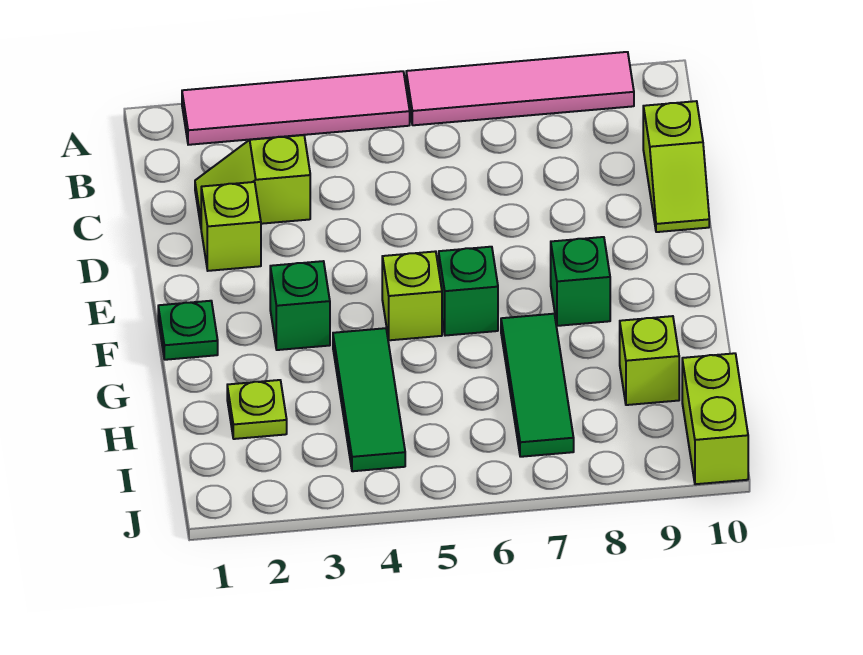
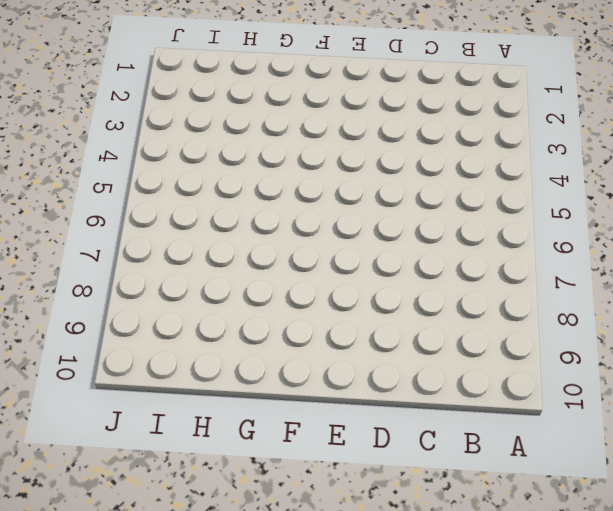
none -> pink 1x4 tile [182,71,410,145]
none -> pink 1x4 tile [406,52,634,125]
none -> lime 1x2 slope [195,135,310,225]

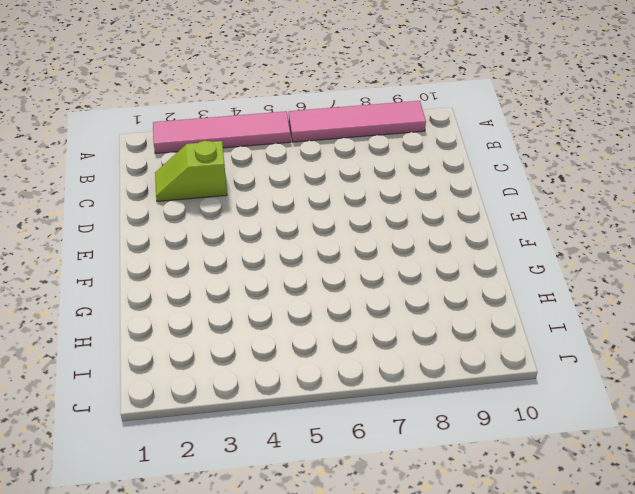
none -> lime 1x2 slope [643,101,709,232]
none -> lime 1x1 brick [201,182,261,271]
none -> green 1x1 plate [158,301,218,360]

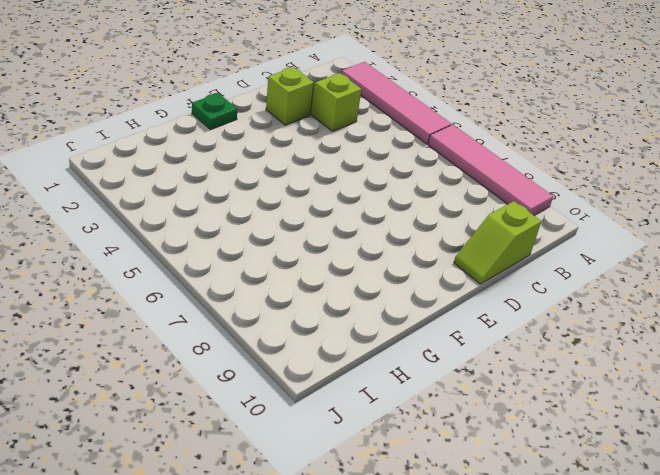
none -> green 1x1 brick [270,261,330,350]
none -> lime 1x1 brick [382,251,442,340]
none -> green 1x1 brick [439,247,498,336]

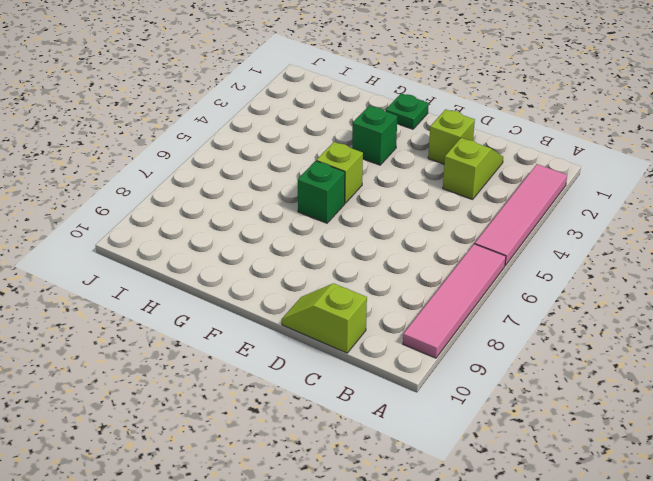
none -> green 1x1 brick [551,237,610,326]
none -> green 1x3 tile [333,328,405,471]
none -> green 1x3 tile [501,314,574,457]

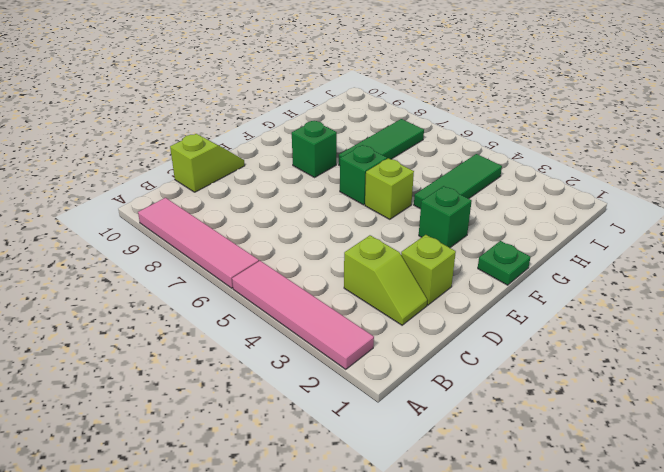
none -> lime 1x1 plate [227,380,287,439]
none -> lime 1x1 brick [620,316,679,405]
none -> lime 1x2 brick [682,353,748,484]

